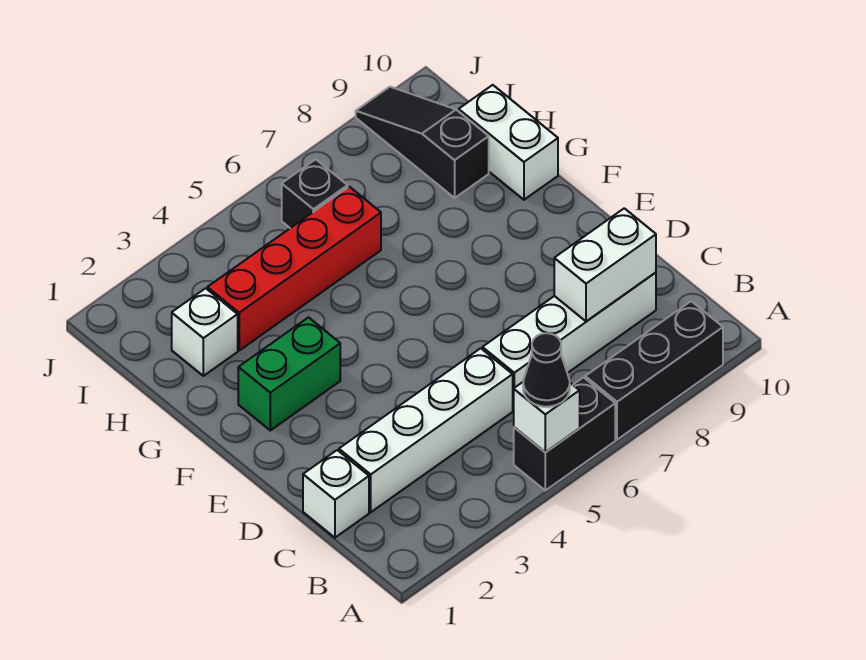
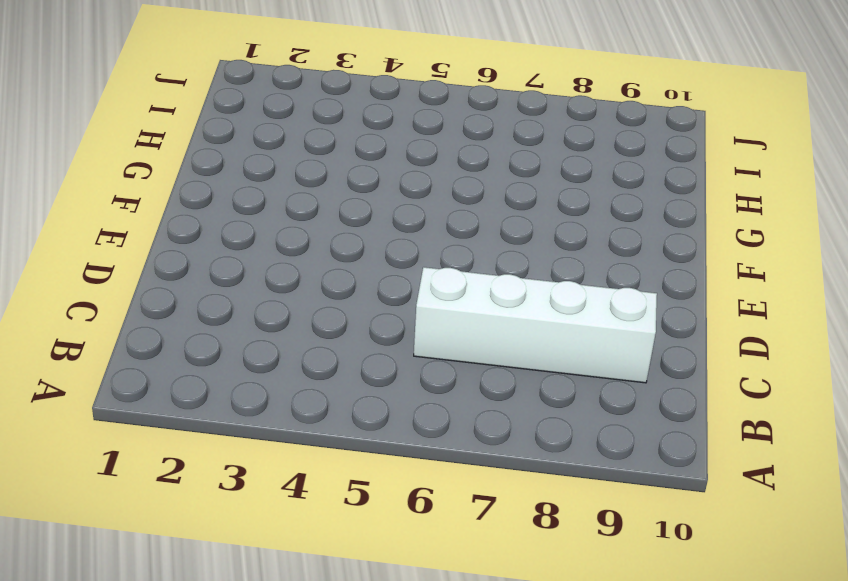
none -> black 1x2 brick [514,377,615,490]
none -> black 1x3 brick [585,301,723,440]
none -> white 1x1 brick [303,450,369,538]

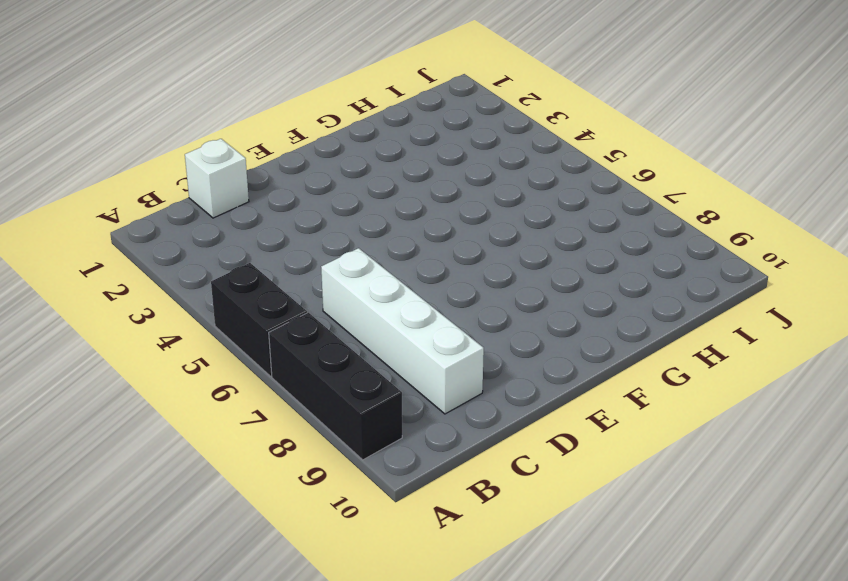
none -> white 1x4 brick [339,348,513,512]
none -> green 1x2 brick [238,317,340,430]
none -> white 1x2 brick [459,85,558,200]

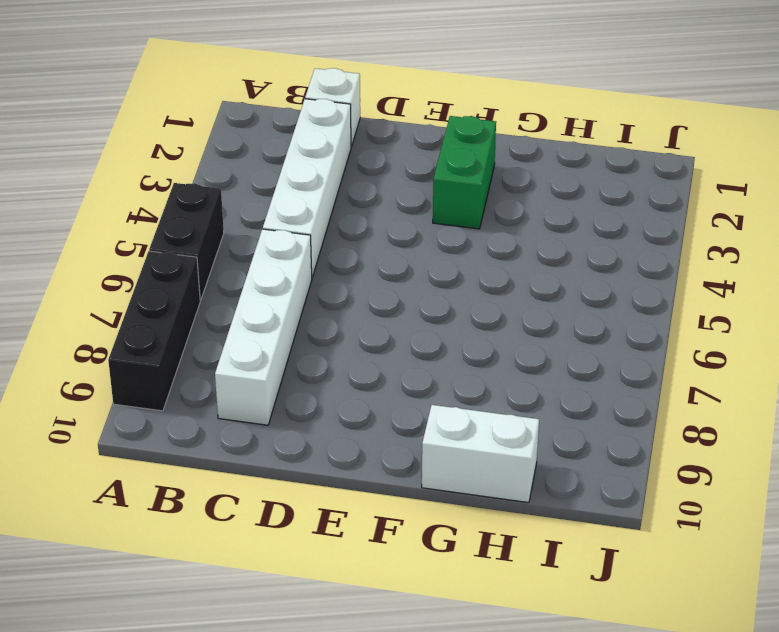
none -> white 1x1 brick [172,288,238,376]
none -> red 1x4 brick [207,187,381,350]
none -> black 1x3 slope [356,87,489,198]

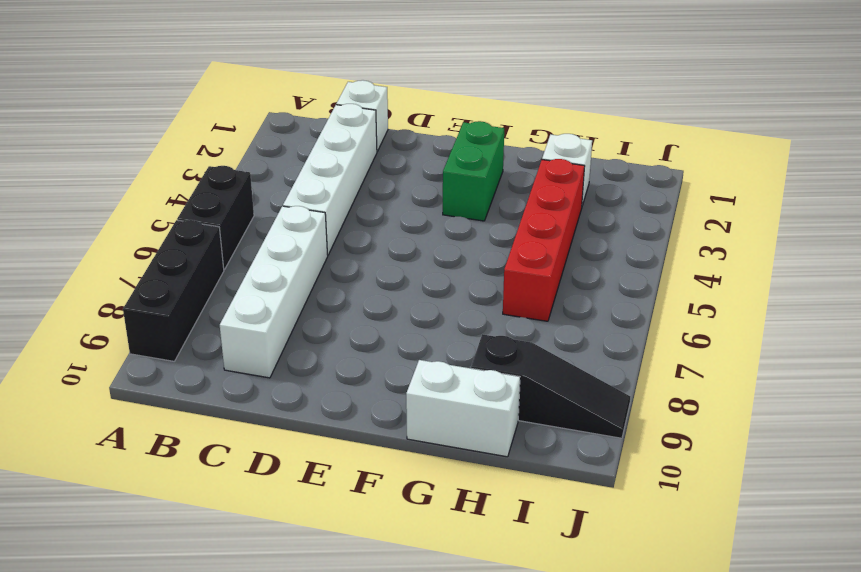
none -> black 1x1 brick [282,159,348,228]
none -> white 1x1 brick [514,382,580,452]
none -> white 1x2 brick [554,208,656,321]

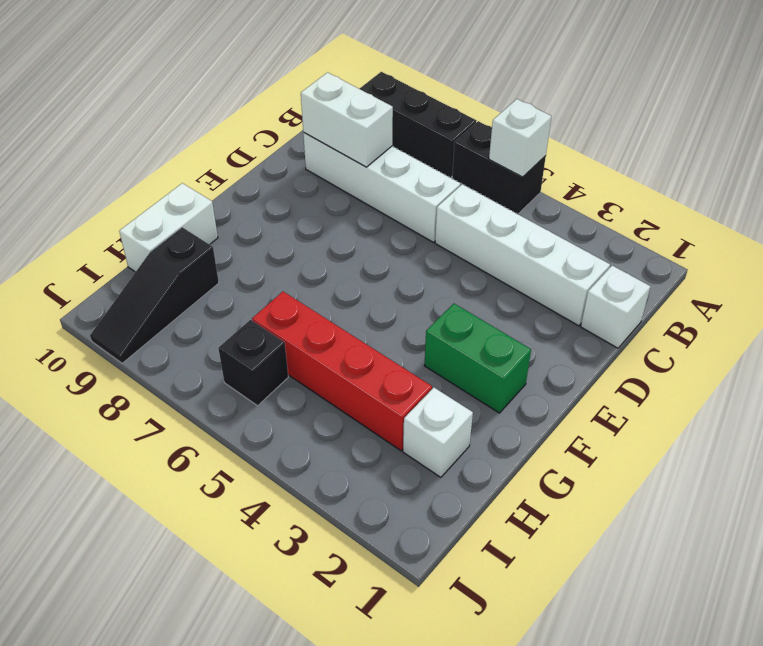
none -> black 1x1 cone [523,333,570,407]

